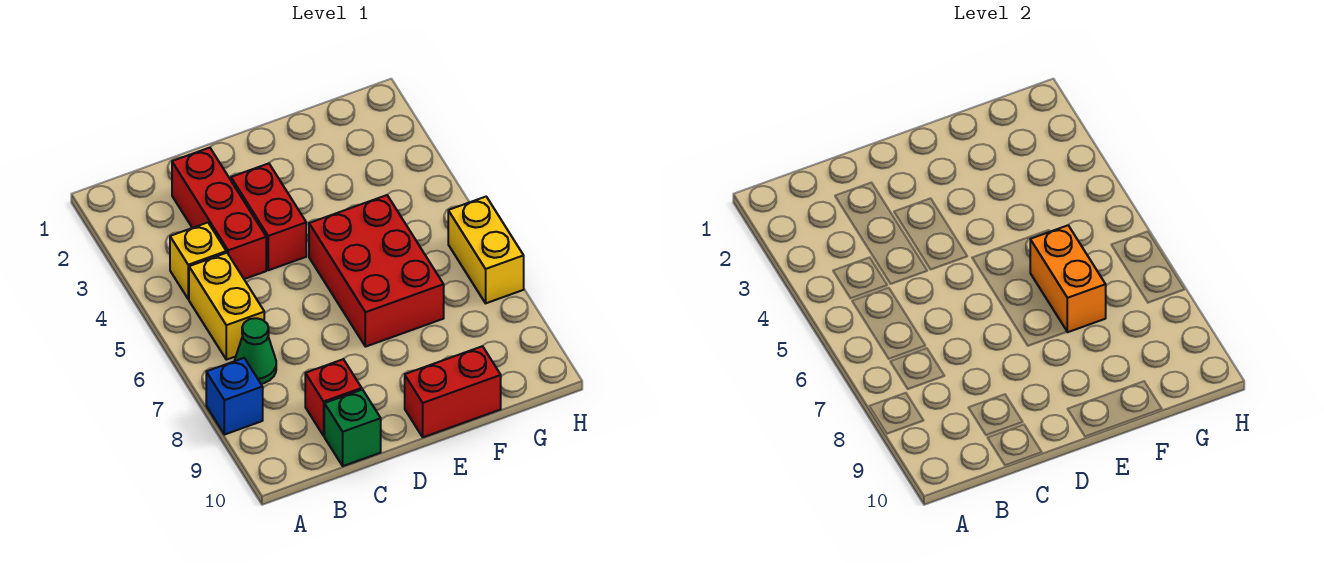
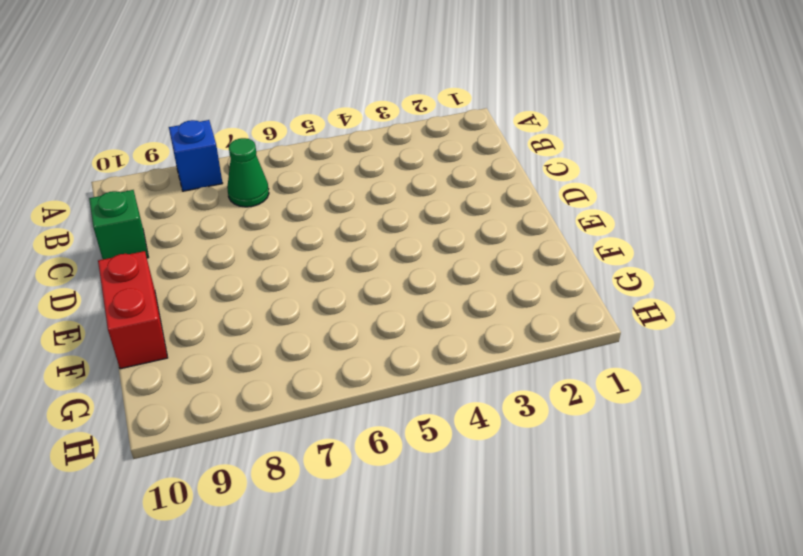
none -> yellow 1x1 brick [170,223,226,299]
none -> yellow 1x2 brick [189,253,264,360]
none -> red 1x3 brick [172,148,266,279]

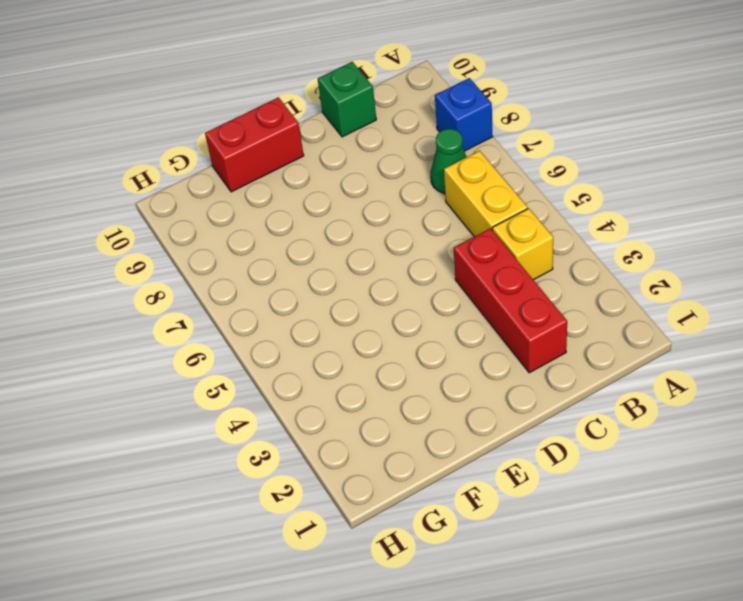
none -> red 1x1 brick [305,359,362,436]
none -> red 1x2 brick [231,163,306,270]
none -> red 2x3 brick [309,195,444,347]

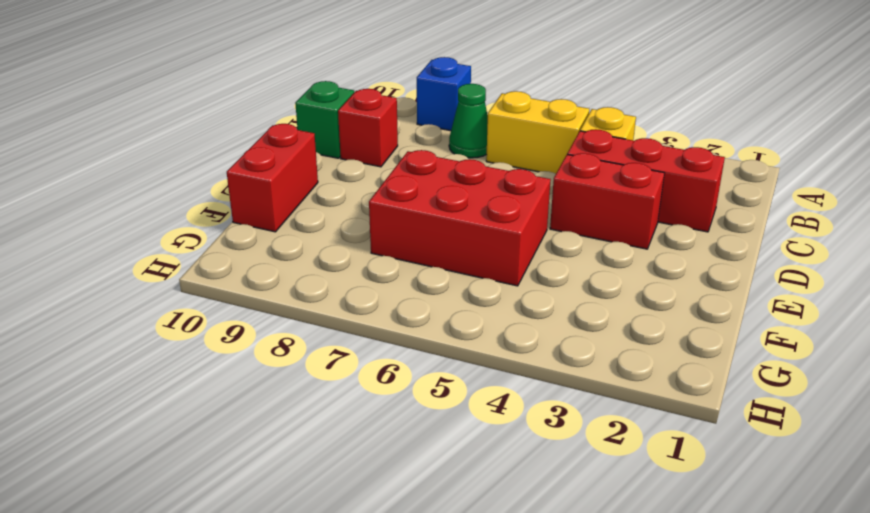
none -> yellow 1x2 brick [448,197,524,303]
none -> orange 1x2 brick [1030,225,1106,332]

